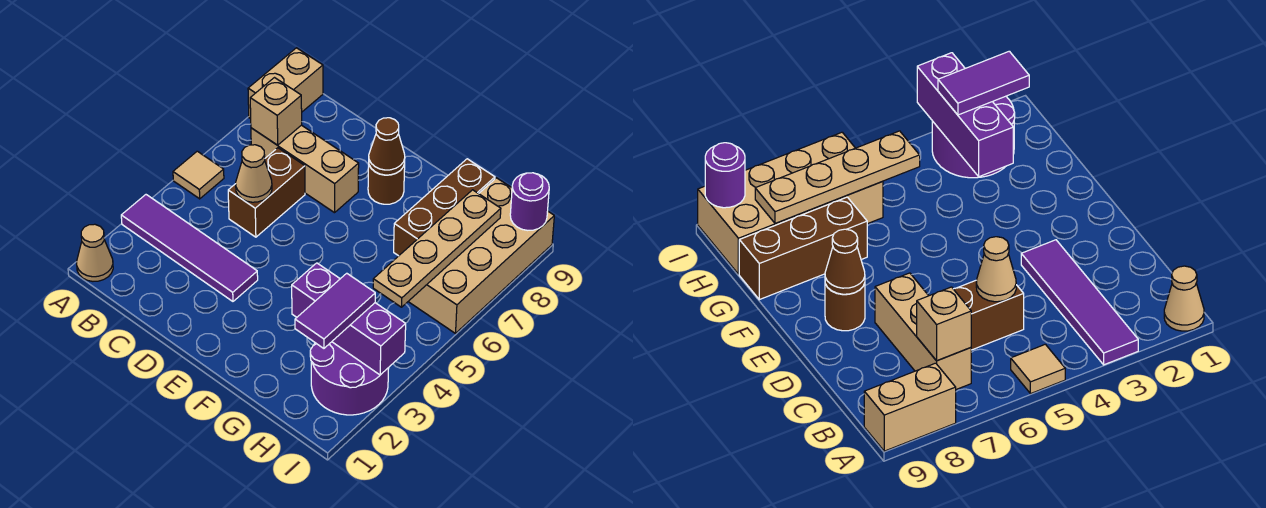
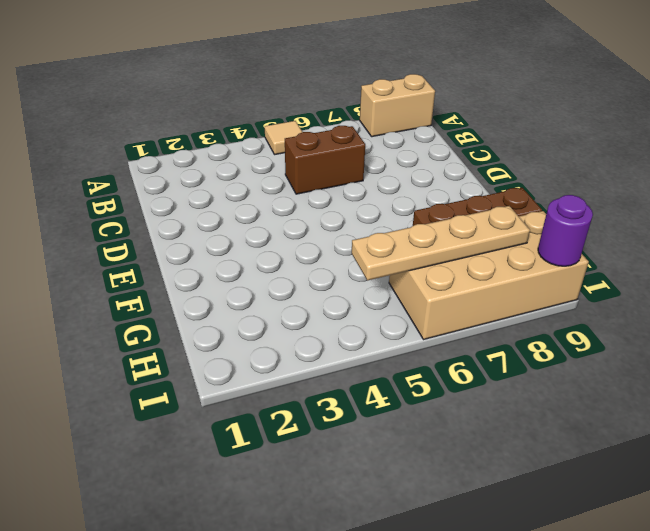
none -> tan 1x1 cone [77,224,113,281]
none -> purple 1x4 tile [121,195,258,301]
none -> tan 1x3 brick [251,125,359,213]

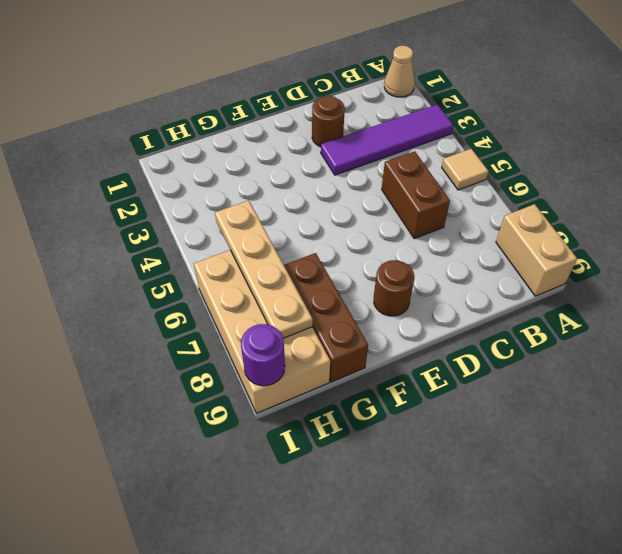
brown 1x1 round brick [312,96,345,147] -> none
none -> tan 1x3 brick [251,125,359,213]
none -> purple 2x2 round brick [310,342,389,415]
none -> tan 1x1 brick [250,78,302,145]

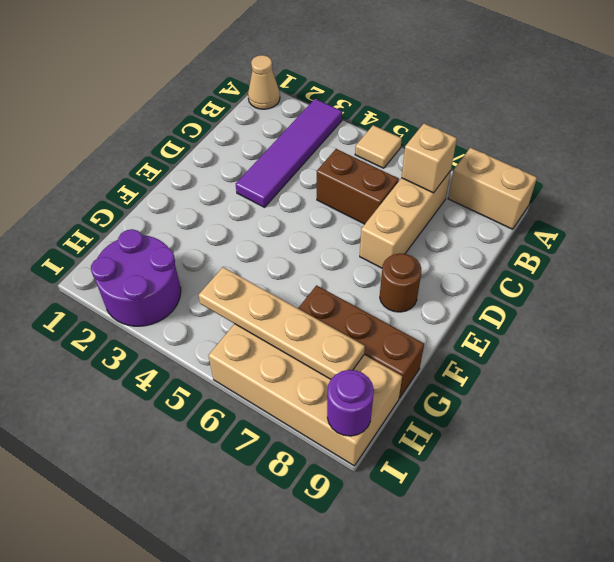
none -> tan 1x1 cone [236,145,272,202]
none -> brown 1x1 cone [369,118,405,175]
none -> purple 1x3 brick [292,263,406,375]

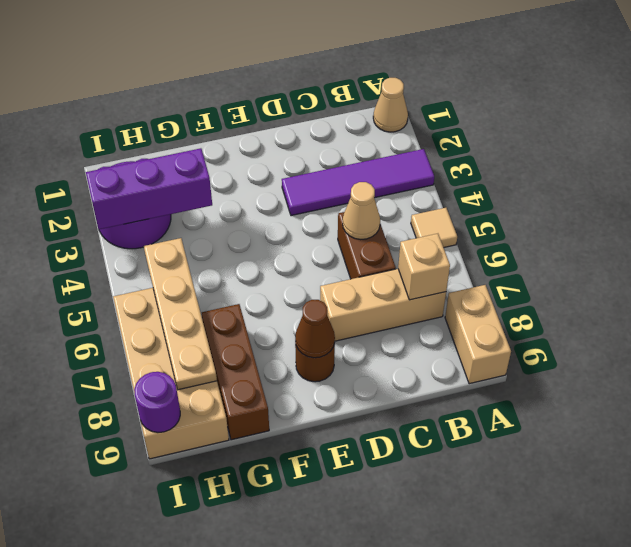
none -> purple 1x2 tile [295,273,375,348]

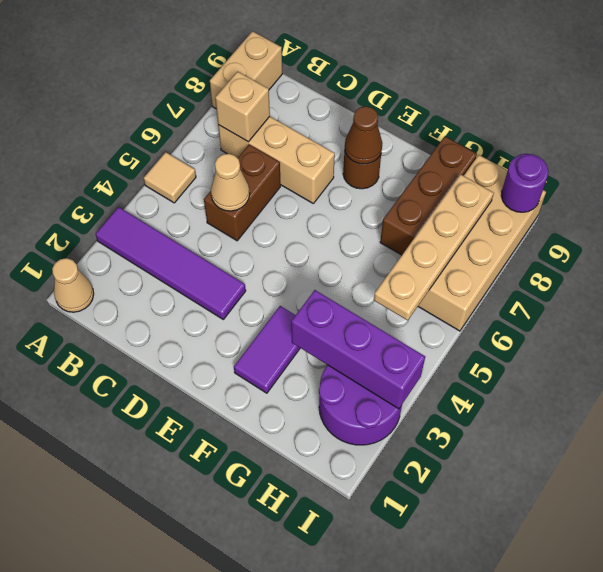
purple 1x2 tile [234,306,300,393] -> purple 1x2 tile moved to [295,273,375,348]

